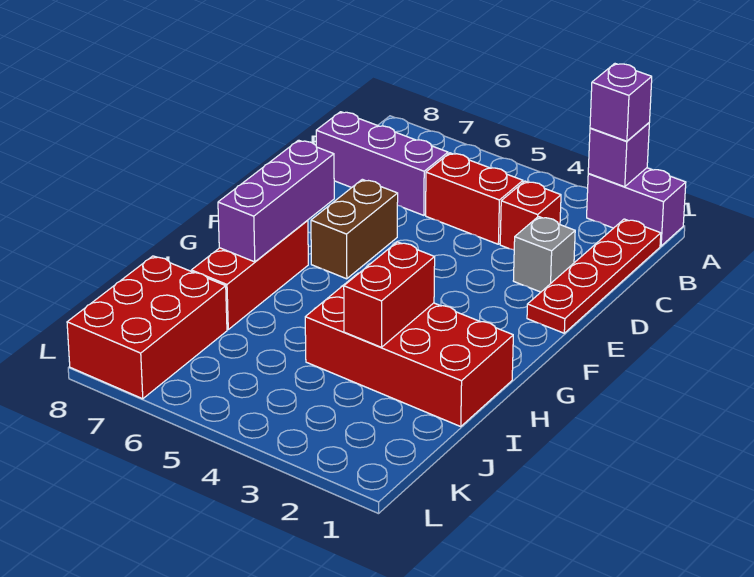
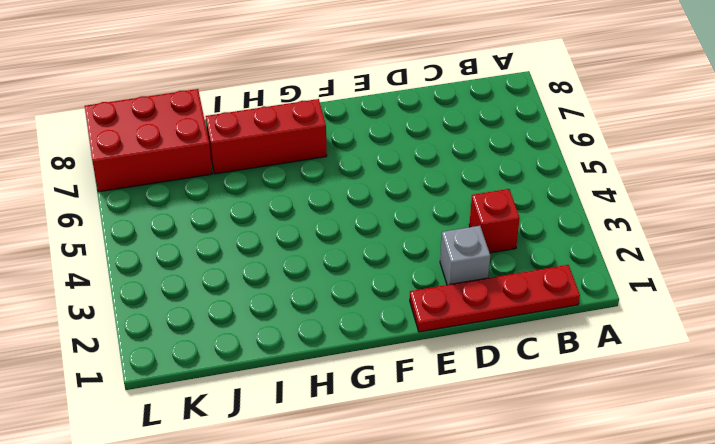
none -> purple 1x2 brick [587,168,686,246]
none -> red 1x2 brick [426,153,523,244]
none -> purple 1x3 brick [316,112,448,215]

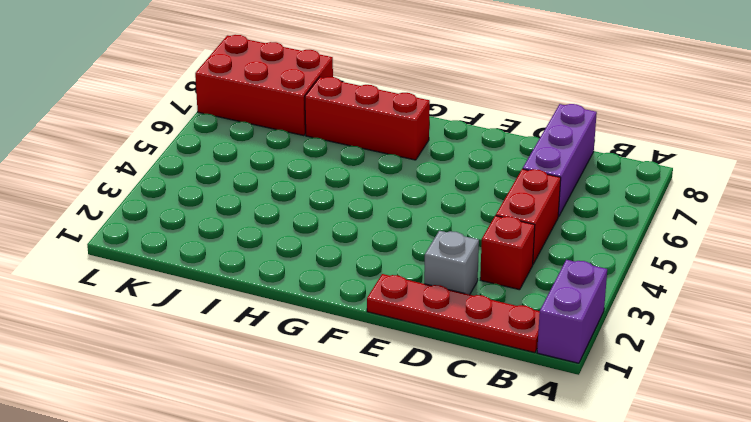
none -> brown 1x2 brick [311,179,398,279]
none -> red 2x4 brick [305,273,513,427]
none -> purple 1x1 brick [588,123,649,187]

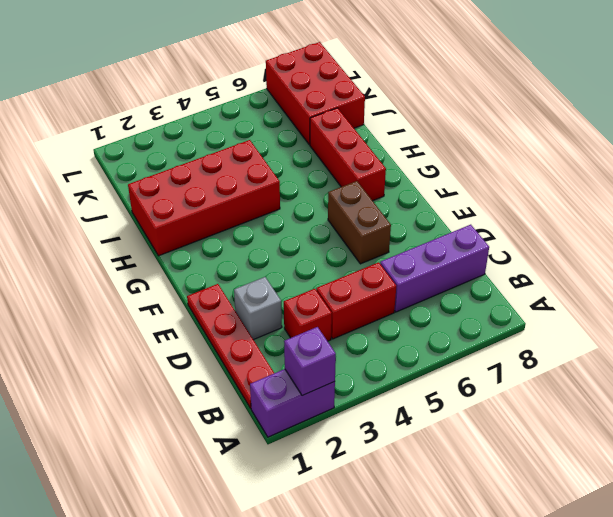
none -> purple 1x3 brick [218,140,334,262]
none -> red 1x2 brick [344,242,435,347]
none -> purple 1x1 brick [590,64,652,141]

